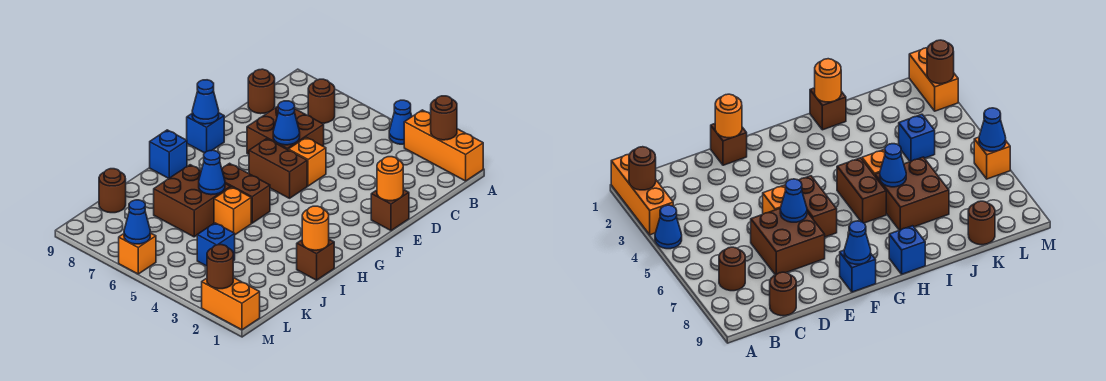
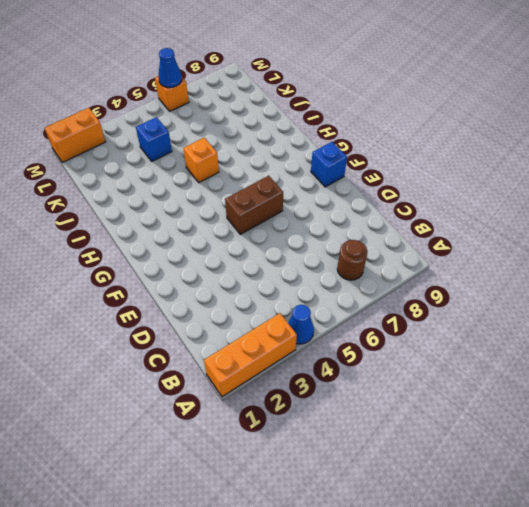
none -> brown 1x1 round brick [248,69,275,114]
none -> brown 2x2 brick [247,106,324,154]
none -> brown 1x1 brick [371,190,409,231]

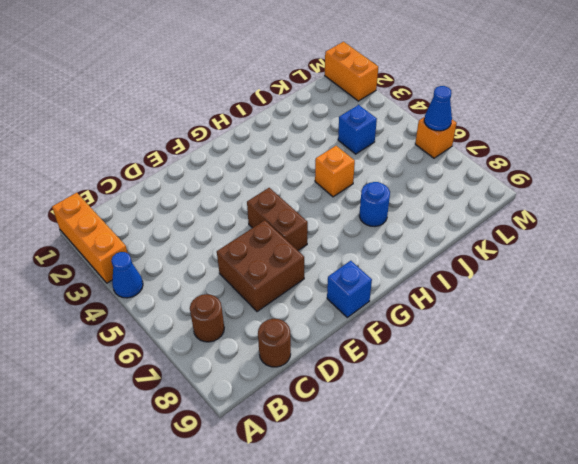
blue 1x1 round brick [359,182,390,226] -> brown 2x2 brick [154,165,231,237]
none -> brown 1x1 brick [371,190,409,231]
none -> orange 1x1 brick [288,137,326,186]
none -> brown 1x2 brick [222,163,270,223]

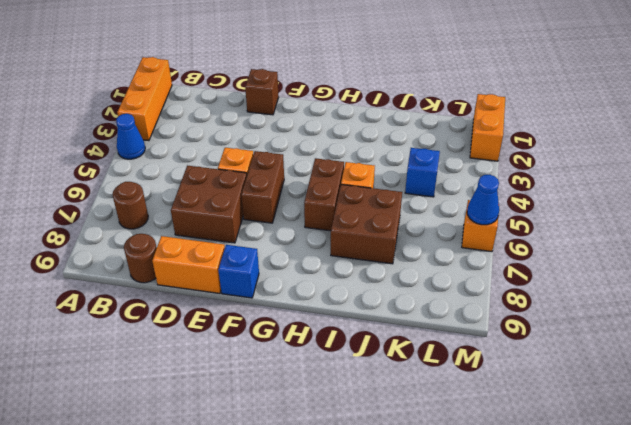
orange 1x2 brick [152,236,225,293] -> none
none -> blue 1x1 brick [150,130,187,178]
none -> brown 1x1 brick [297,239,334,280]
none -> brown 1x1 round brick [99,169,126,213]

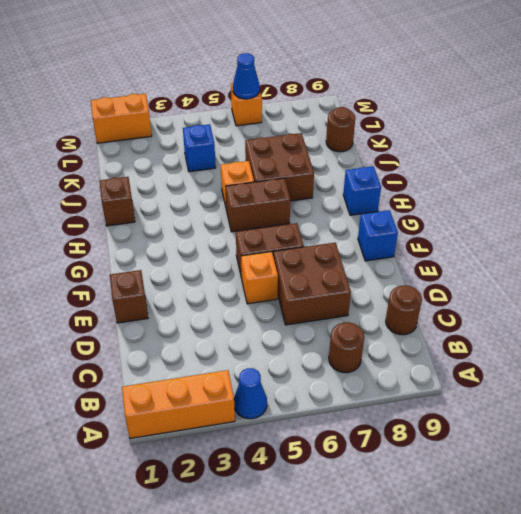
none -> brown 1x1 round brick [431,96,457,140]
none -> orange 1x1 round brick [377,157,403,201]
none -> blue 1x1 cone [273,101,300,145]

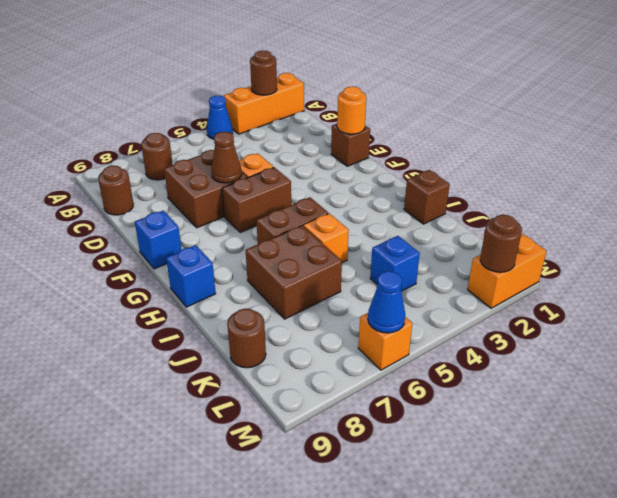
brown 1x1 cone [211,132,242,183] -> blue 1x1 cone [273,101,300,145]
none -> blue 1x1 cone [192,80,219,124]
none -> orange 1x1 round brick [302,206,329,250]
none -> blue 1x1 cone [199,150,225,195]

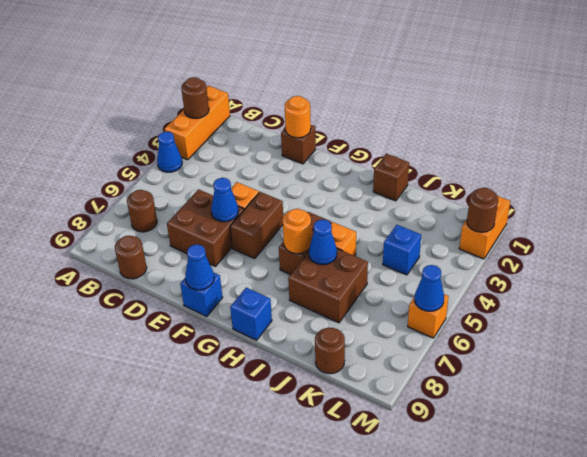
orange 1x1 round brick [283,209,312,254] -> orange 1x1 round brick moved to [302,206,329,250]

